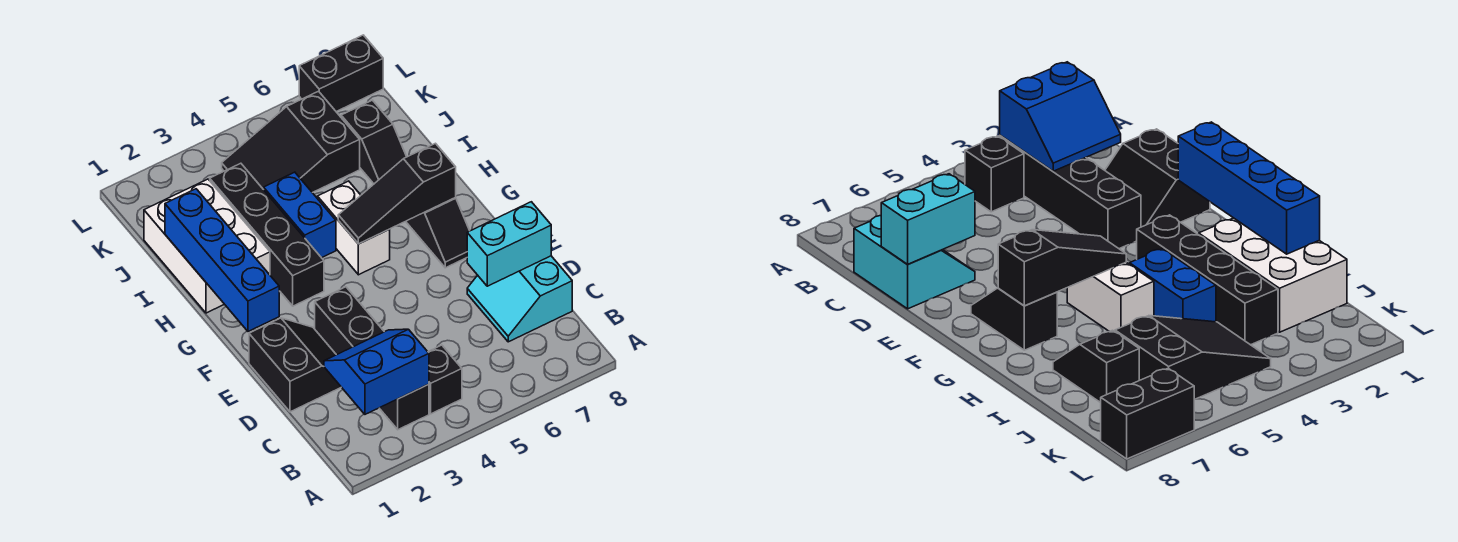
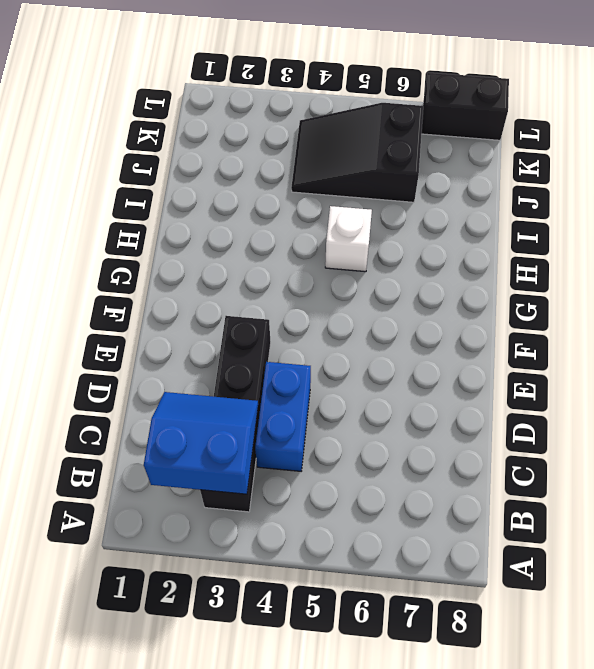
blue 1x2 brick [255,362,311,471] -> blue 1x2 brick moved to [264,172,336,258]
white 1x1 brick [325,206,372,272] -> white 1x2 brick [317,181,390,275]
none -> black 1x1 brick [428,345,462,414]
none -> cyan 2x2 slope [467,256,572,342]
none -> black 2x2 slope [249,318,341,412]

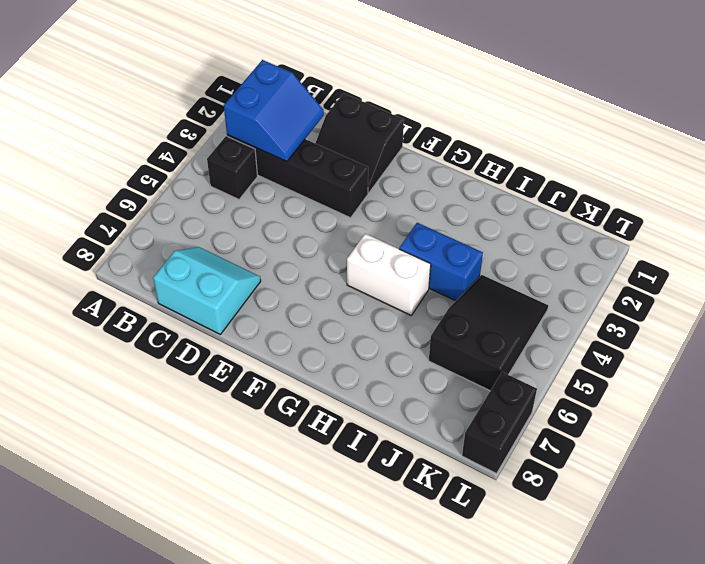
none -> black 1x2 slope [406,198,469,268]
none -> black 1x4 brick [210,163,324,306]
none -> white 2x3 brick [144,179,270,313]

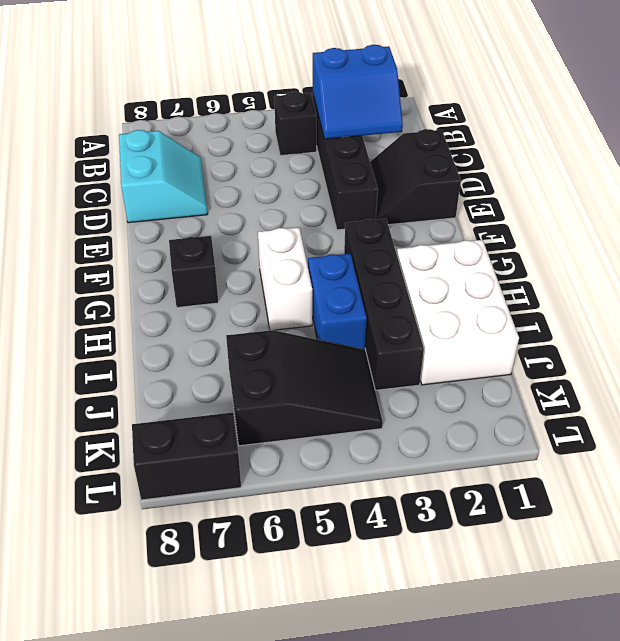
none -> black 1x2 slope [341,100,407,184]
none -> cyan 1x2 brick [467,202,551,286]
none -> blue 1x4 brick [165,189,279,331]

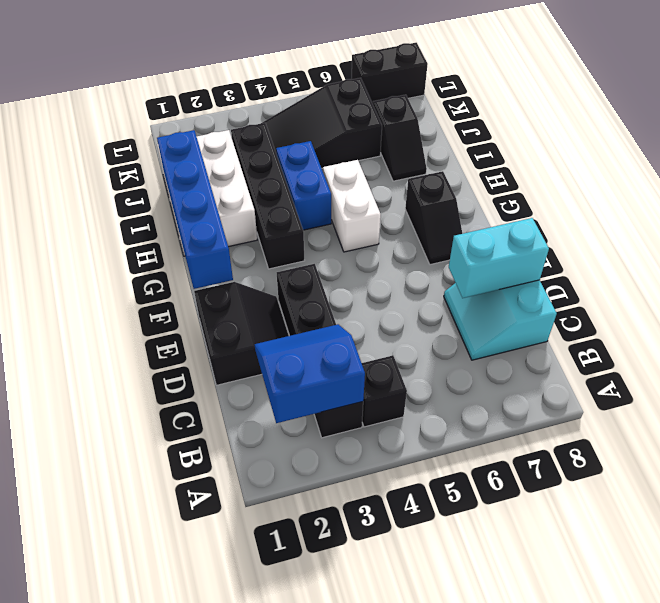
none -> black 1x3 slope [338,143,456,244]

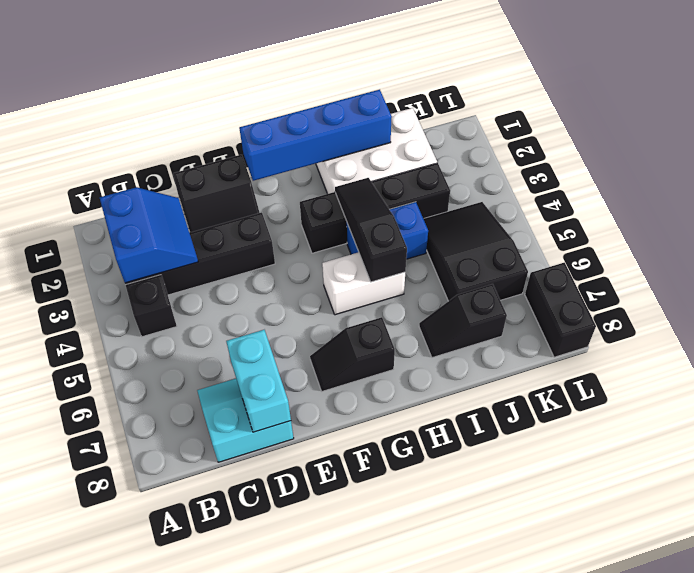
black 1x3 slope [335,178,407,282] -> black 1x3 slope moved to [338,143,456,244]

